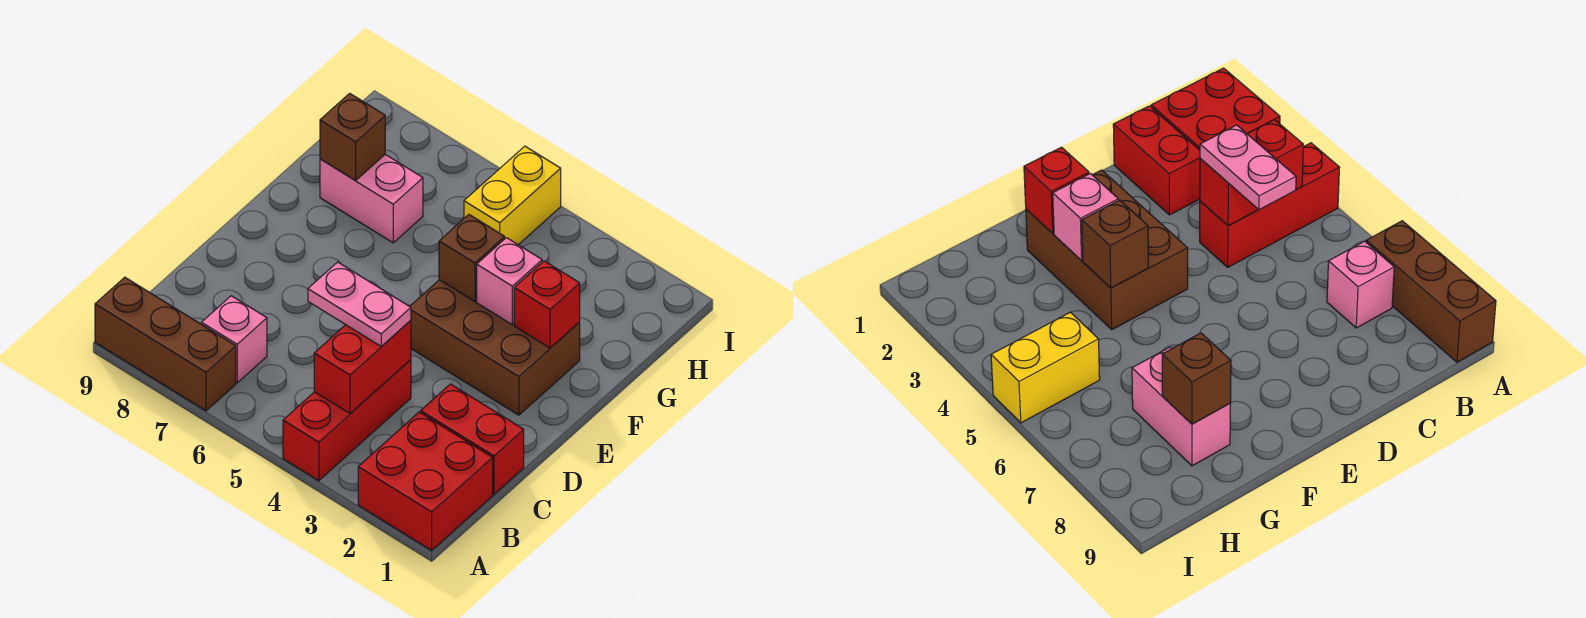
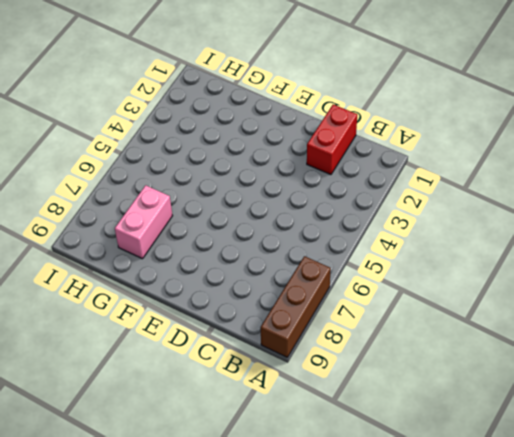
none -> red 2x2 brick [358,412,493,550]
none -> red 1x3 brick [283,360,411,481]
none -> pink 1x1 brick [201,296,267,383]

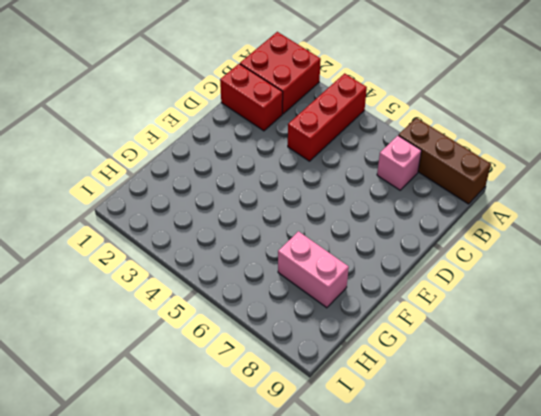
none -> brown 2x3 brick [410,280,580,415]
none -> yellow 1x2 brick [464,146,561,245]
none -> red 1x2 brick [314,320,411,413]

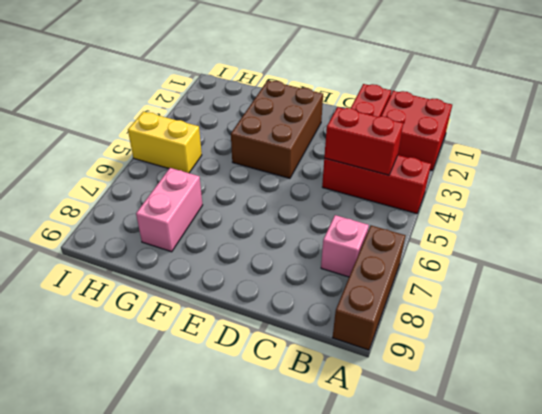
none -> red 1x1 brick [514,261,580,348]
none -> pink 1x1 brick [477,238,542,325]
none -> brown 1x1 brick [439,215,505,302]

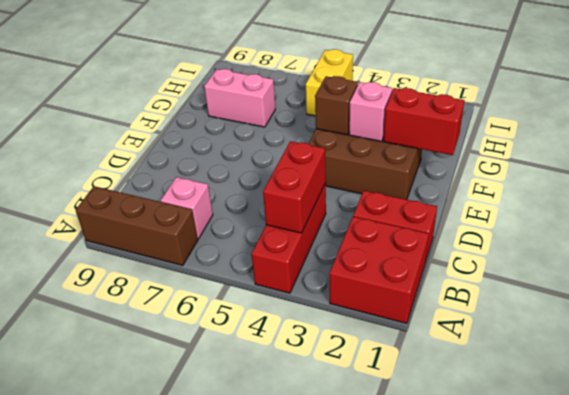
red 1x2 brick [384,88,464,155] -> red 1x1 brick [514,261,580,348]
none -> brown 1x1 brick [320,93,385,181]
none -> pink 1x2 plate [308,262,411,346]

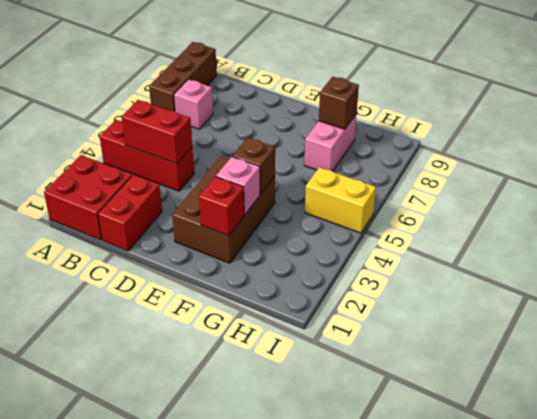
none -> pink 1x2 plate [308,262,411,346]

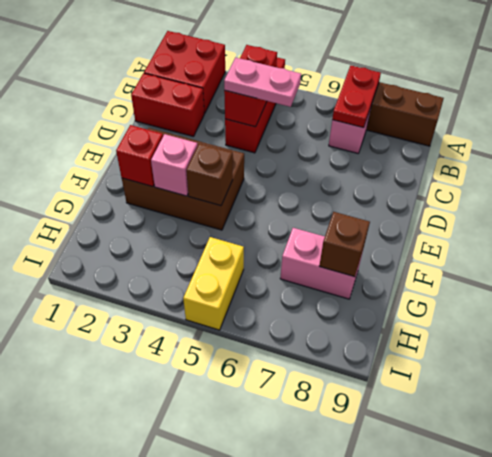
red 1x2 plate [332,66,381,128] -> none

